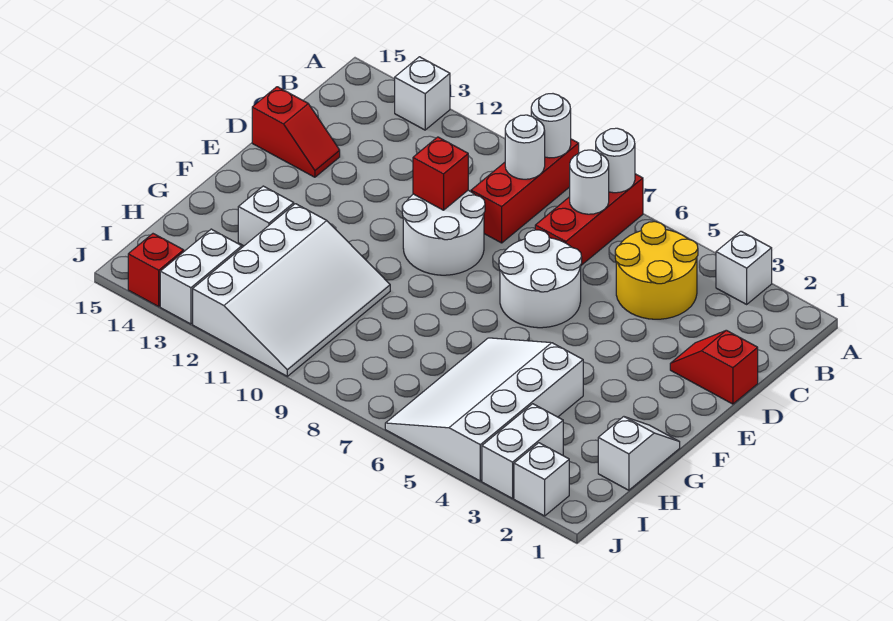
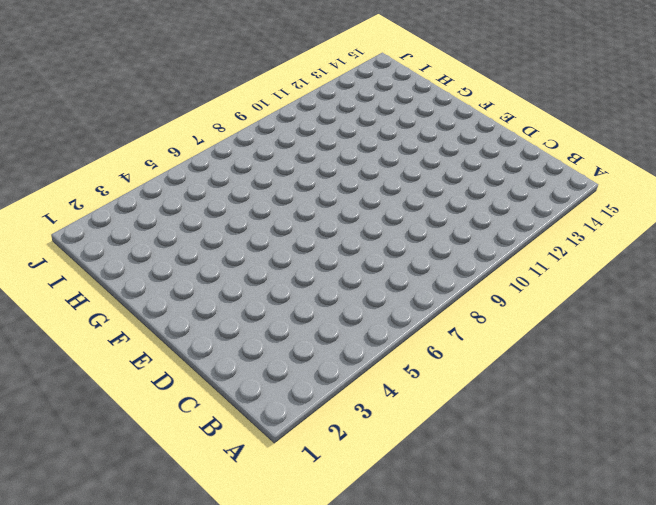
none -> white 1x1 brick [716,231,772,304]
none -> red 1x3 brick [535,174,643,266]
none -> red 1x3 brick [471,139,579,243]

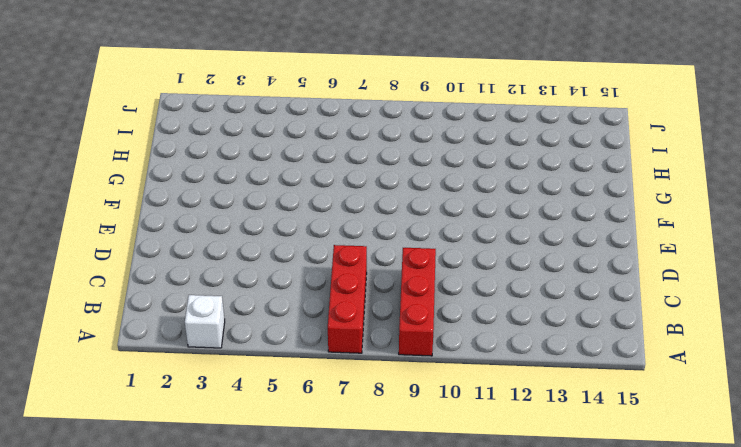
none -> white 1x1 brick [395,57,450,130]
none -> yellow 2x2 round brick [615,222,698,319]
none -> red 1x2 slope [670,330,758,404]

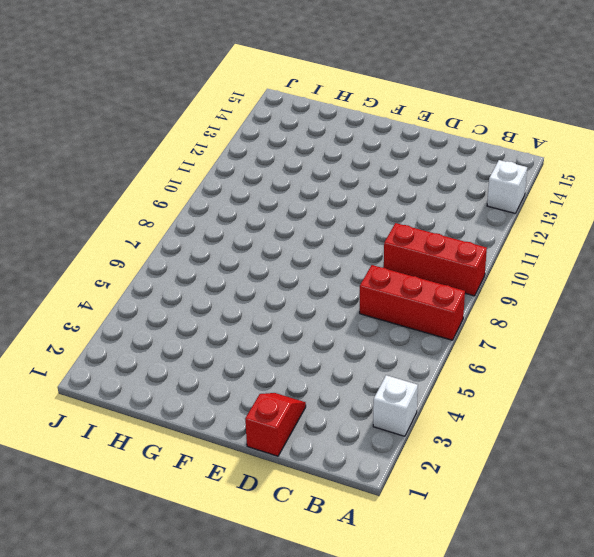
none -> yellow 2x2 round brick [615,222,698,319]
none -> white 2x2 round brick [499,230,582,328]
none -> white 2x2 round brick [402,190,485,275]

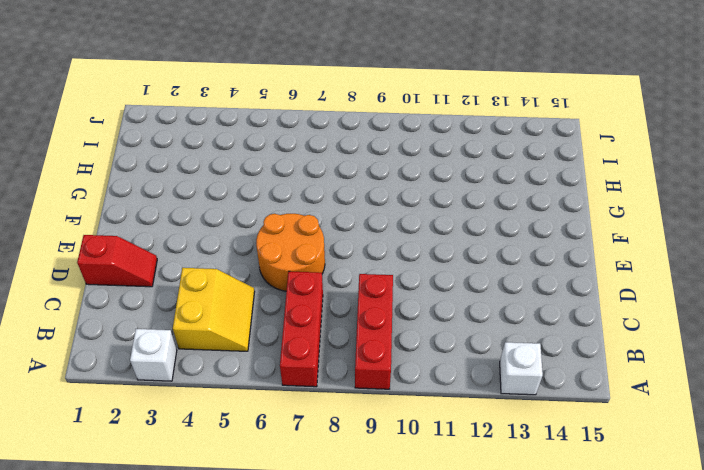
yellow 2x2 slope [173,268,255,351] -> yellow 2x2 round brick [615,222,698,319]
orange 2x2 round brick [256,214,325,291] -> white 2x2 round brick [499,230,582,328]
none -> white 2x2 round brick [402,190,485,275]
none -> red 1x2 slope [252,87,340,177]
none -> white 1x2 slope [598,417,680,490]

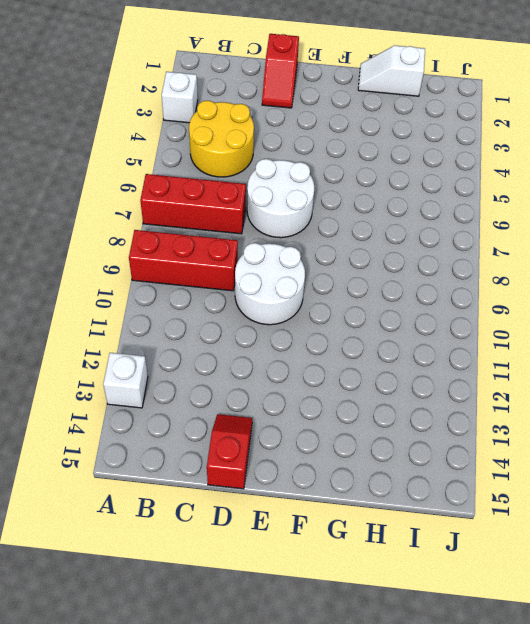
none -> white 3x4 slope [385,338,583,481]
none -> white 3x4 slope [193,204,390,376]
none -> white 1x1 brick [238,186,294,246]

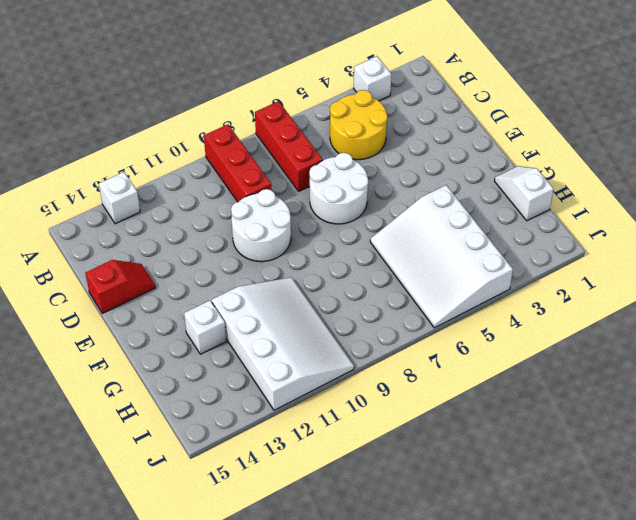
none -> red 1x2 slope [670,330,758,404]
none -> white 1x2 brick [482,404,563,499]
none -> white 1x2 brick [160,229,242,324]

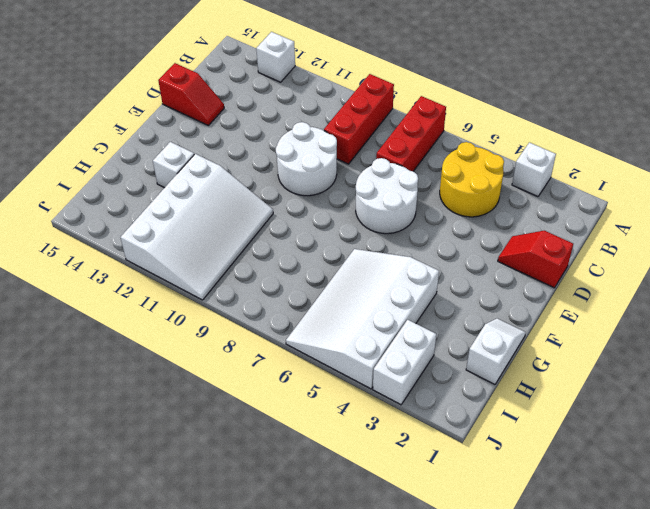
none -> white 1x2 brick [160,229,242,324]
none -> white 1x1 brick [514,443,569,516]
none -> red 1x1 brick [128,234,184,307]

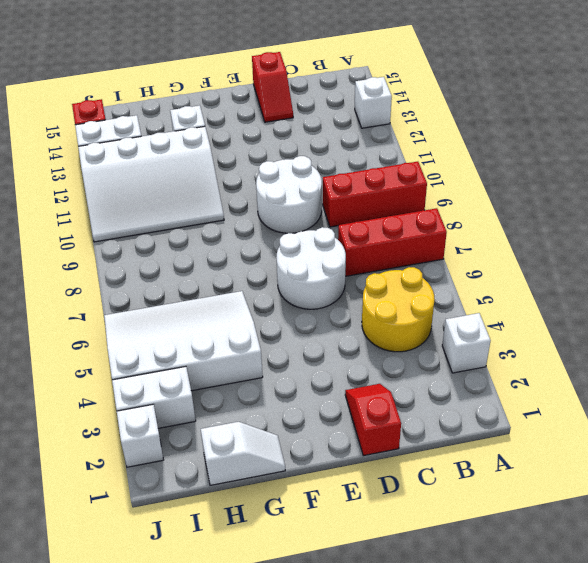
none -> white 1x1 round brick [596,128,635,193]
none -> white 1x1 round brick [531,94,571,158]
none -> white 1x1 round brick [570,150,609,214]

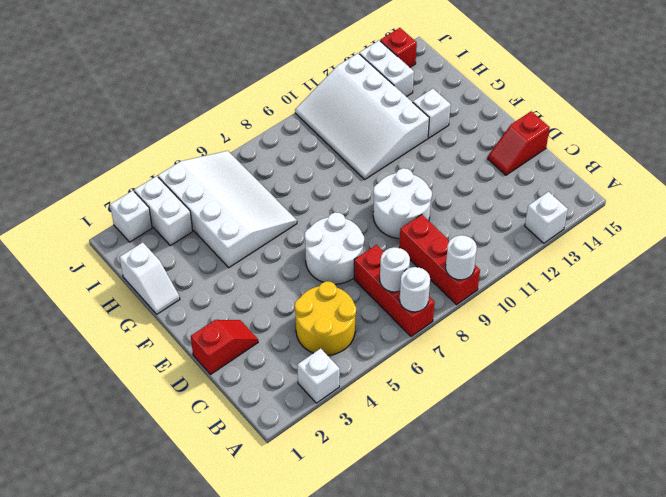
none -> white 1x1 round brick [505,115,545,179]
none -> red 1x1 brick [413,137,468,210]

